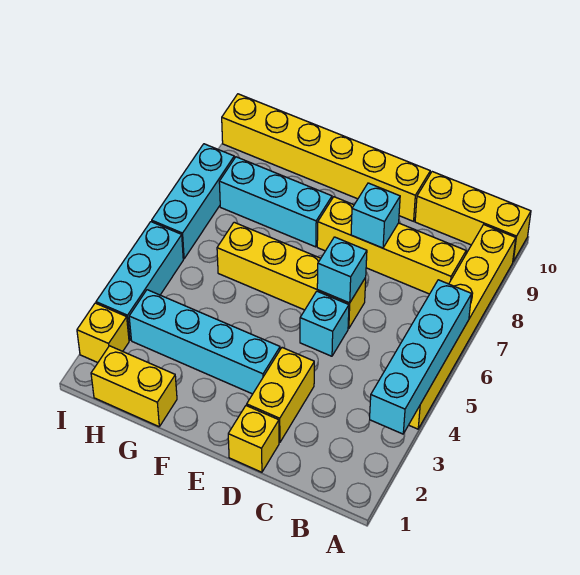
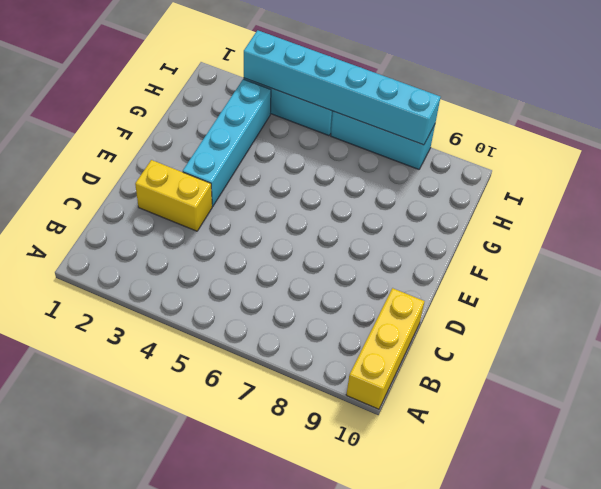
cyan 1x6 brick [244,30,440,145] -> none
none -> yellow 1x6 brick [409,225,516,429]
none -> yellow 1x4 brick [317,197,466,294]
none -> yellow 1x1 brick [228,405,279,472]

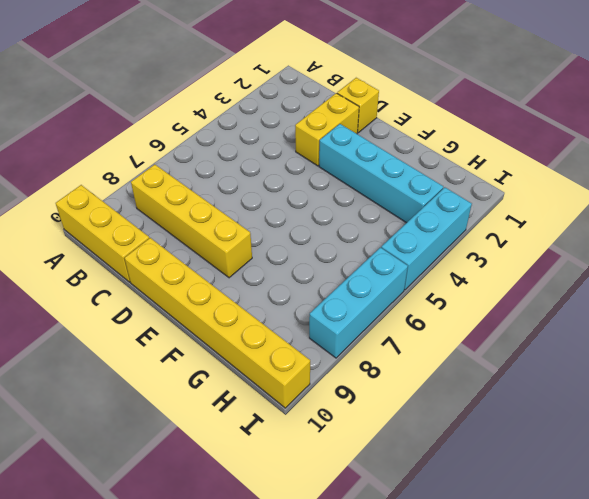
none -> yellow 1x6 brick [409,225,516,429]
none -> cyan 1x1 brick [300,291,349,356]
none -> yellow 1x4 brick [217,222,366,329]

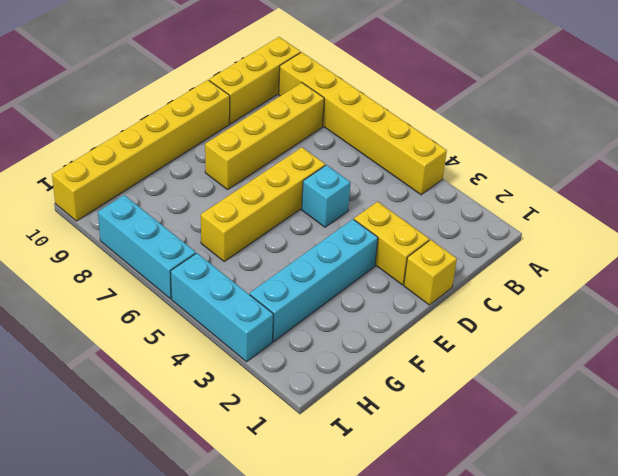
none -> cyan 1x3 brick [219,157,332,247]
none -> yellow 1x2 brick [91,346,177,427]
none -> yellow 1x1 brick [77,303,129,363]

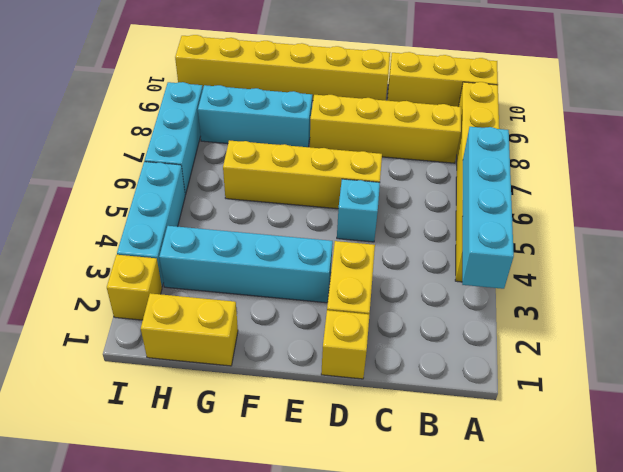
none -> cyan 1x1 brick [317,237,367,303]
none -> cyan 1x1 brick [351,183,400,248]

